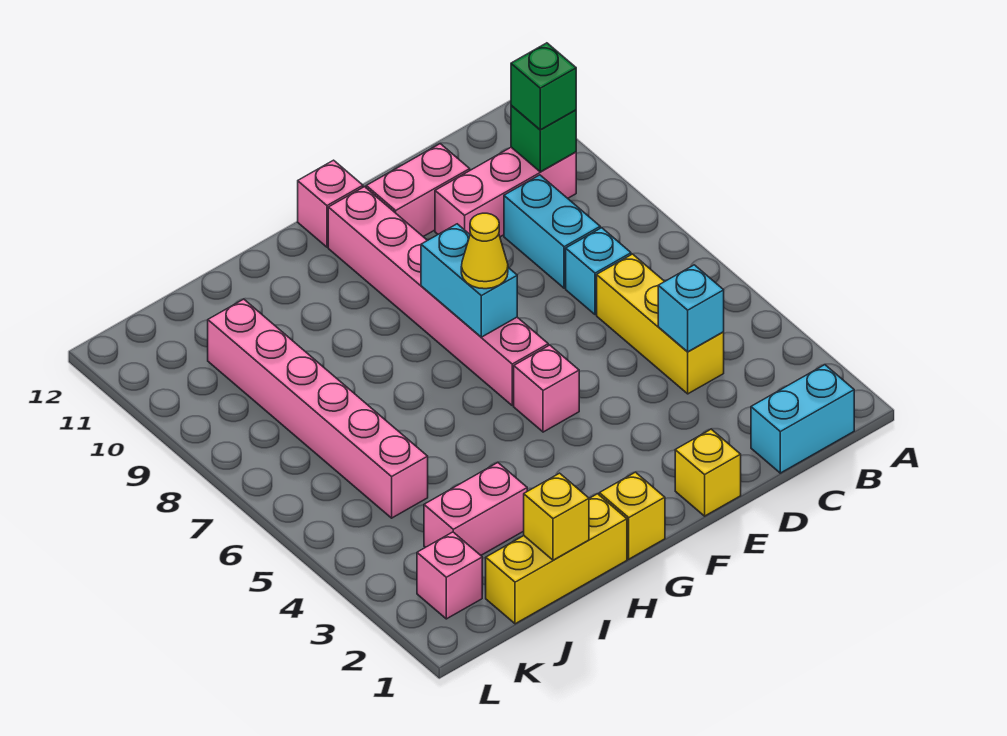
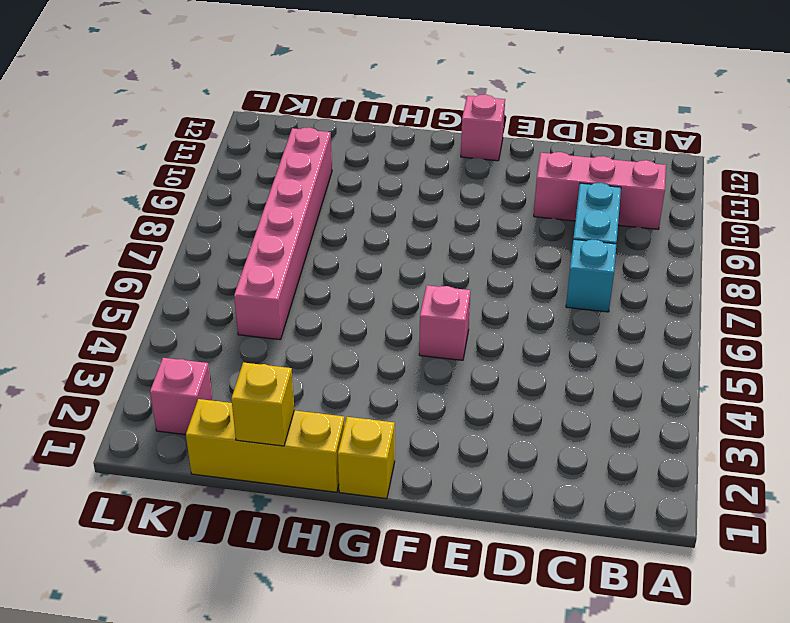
none -> cyan 1x2 brick [751,365,854,473]
none -> yellow 1x3 brick [597,254,724,394]
none -> pink 1x2 brick [366,144,470,237]

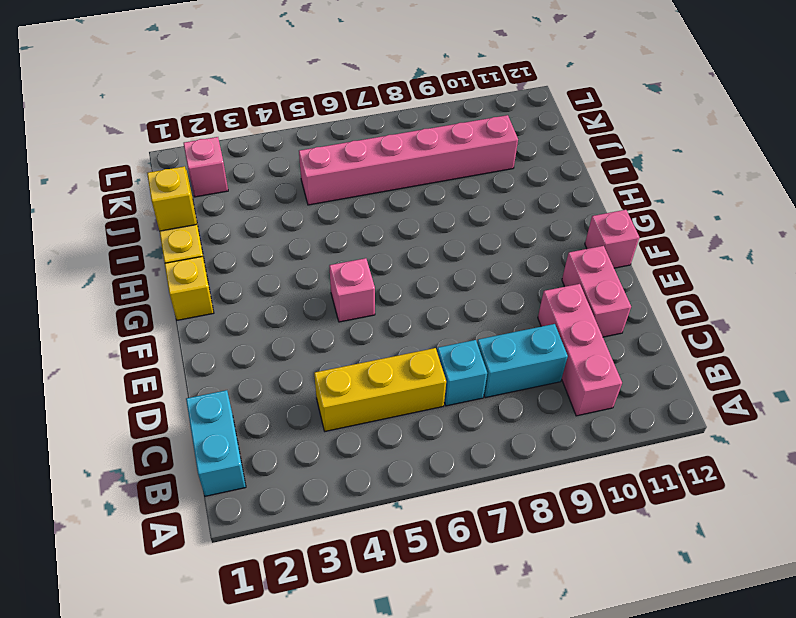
none -> yellow 1x1 brick [675,429,741,516]
none -> pink 1x6 brick [328,187,548,406]
none -> pink 1x2 brick [424,462,527,555]

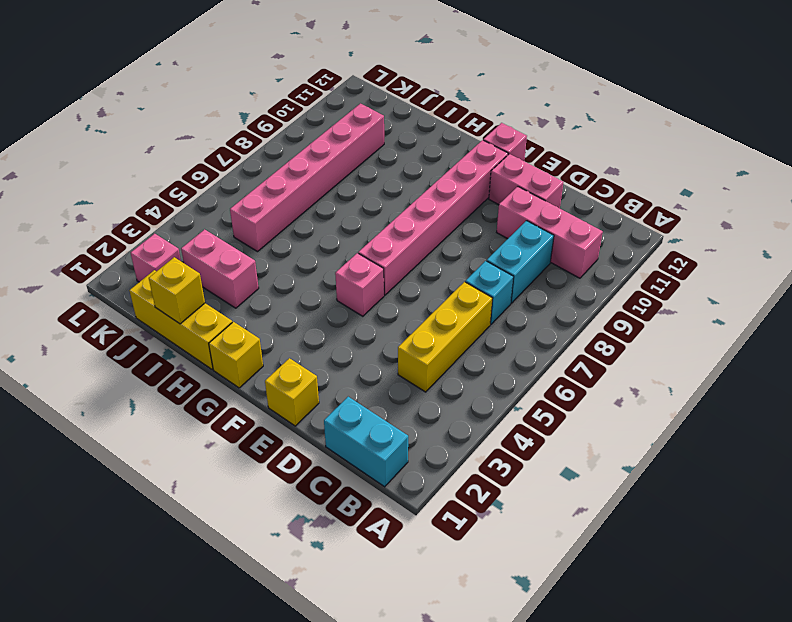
none -> green 1x1 brick [511,105,576,172]
none -> cyan 1x1 brick [658,265,724,352]
none -> cyan 1x2 brick [421,224,517,337]

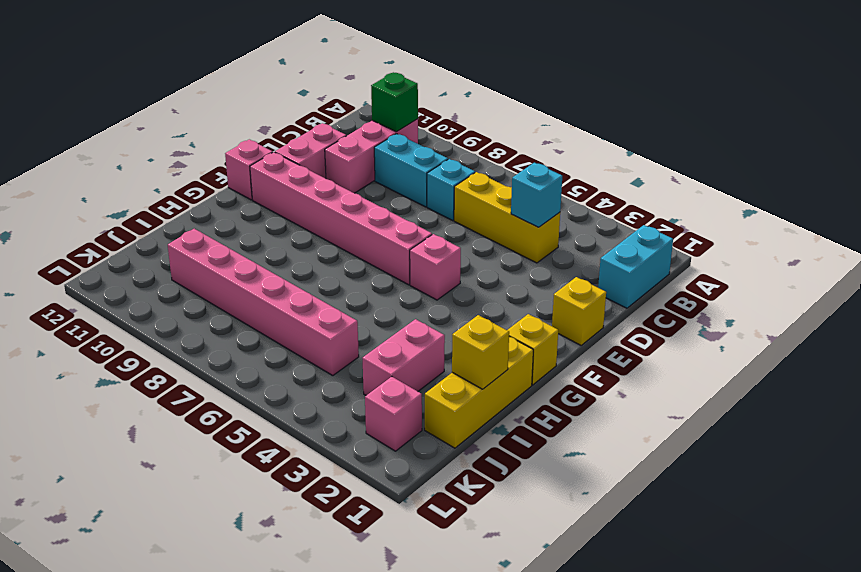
none -> cyan 1x2 brick [421,224,517,337]
none -> green 1x1 brick [511,43,576,130]
none -> yellow 1x1 cone [461,213,508,289]

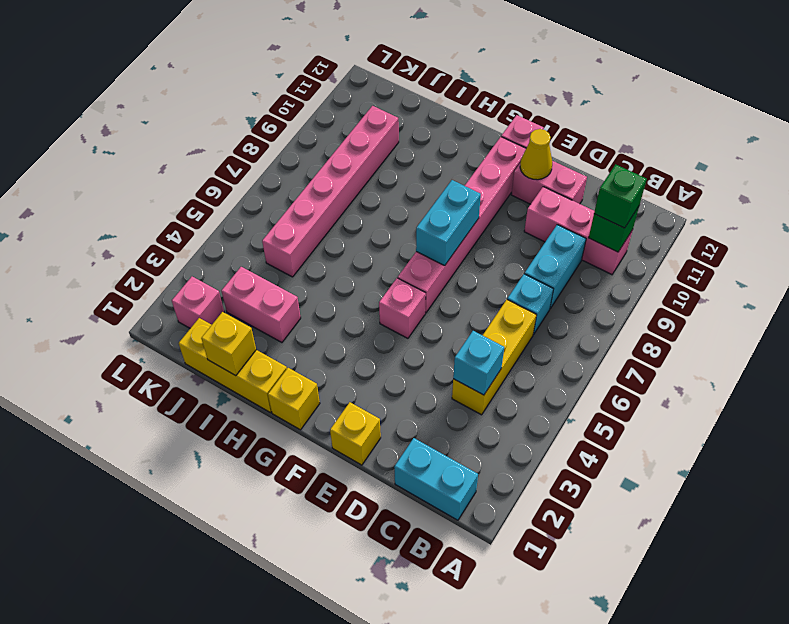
yellow 1x1 cone [520,129,552,180] -> yellow 1x1 cone moved to [461,213,508,289]

